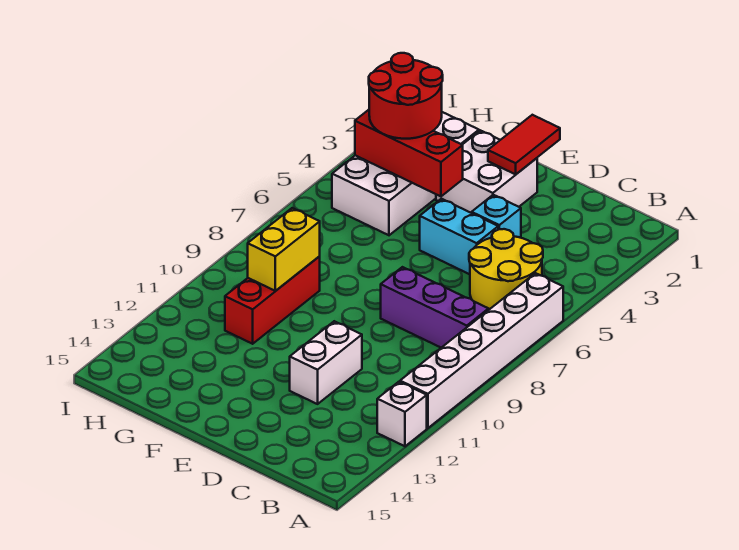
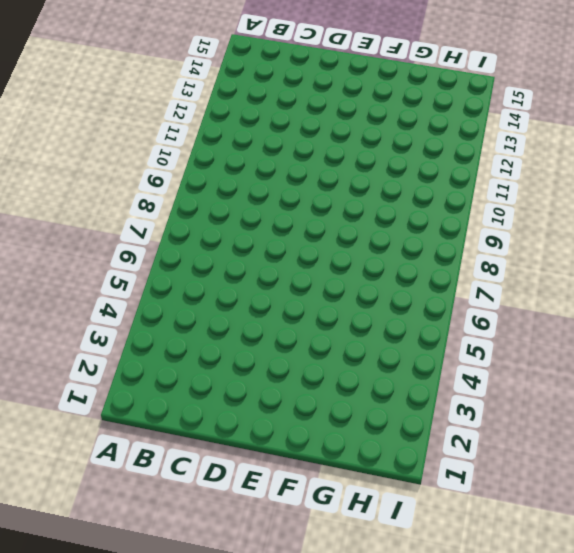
none -> white 1x6 brick [400,273,563,428]
none -> white 1x1 brick [377,382,427,446]
none -> yellow 2x2 round brick [469,229,543,309]

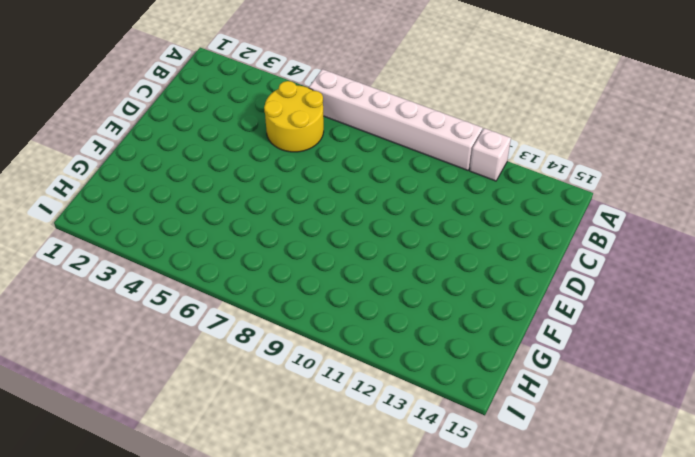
none -> purple 1x3 brick [381,267,489,348]
none -> cyan 1x1 brick [472,195,521,238]
none -> cyan 1x2 brick [420,199,498,274]

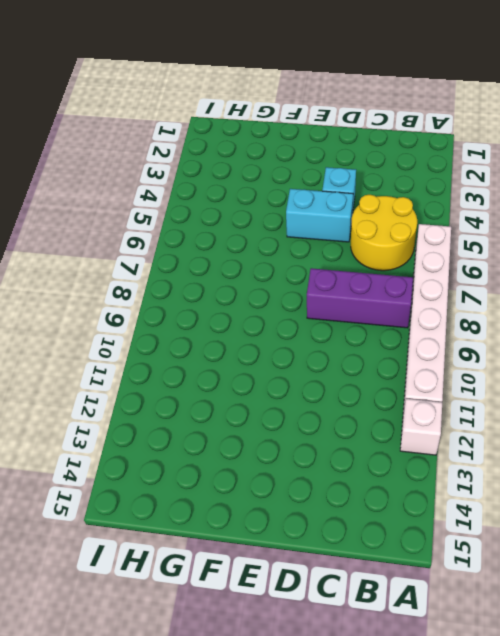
none -> white 1x2 brick [290,321,362,404]
none -> white 2x2 brick [436,130,537,213]
none -> white 2x4 brick [332,112,479,235]

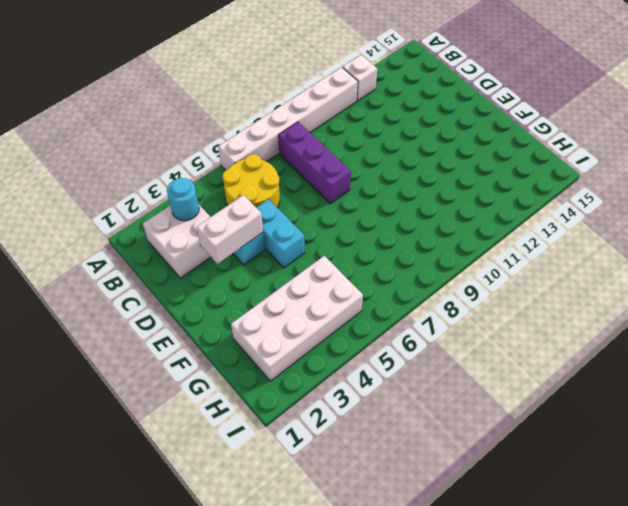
white 2x2 brick [143,205,211,278] -> white 2x2 brick moved to [436,130,537,213]
cyan 1x1 round brick [167,178,199,221] -> none
white 1x2 brick [197,195,263,264] -> white 1x2 brick moved to [290,321,362,404]
none -> red 1x3 brick [225,256,320,344]
none -> red 1x2 tile [488,115,560,174]
none -> red 1x3 brick [355,110,463,196]

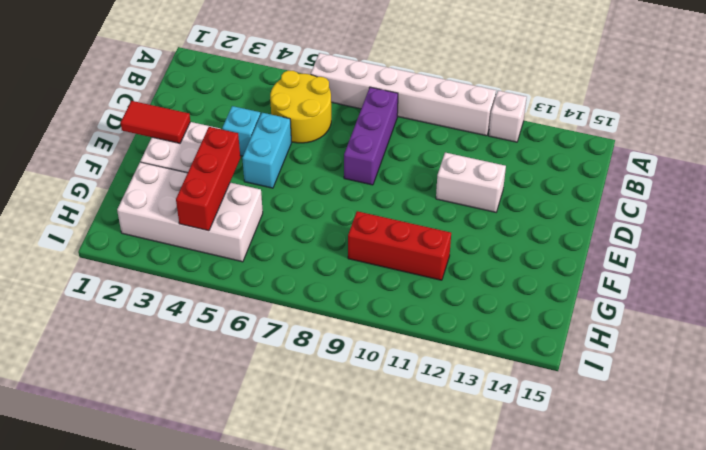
none -> yellow 1x2 brick [248,208,320,291]
none -> red 2x2 round brick [369,53,443,139]

